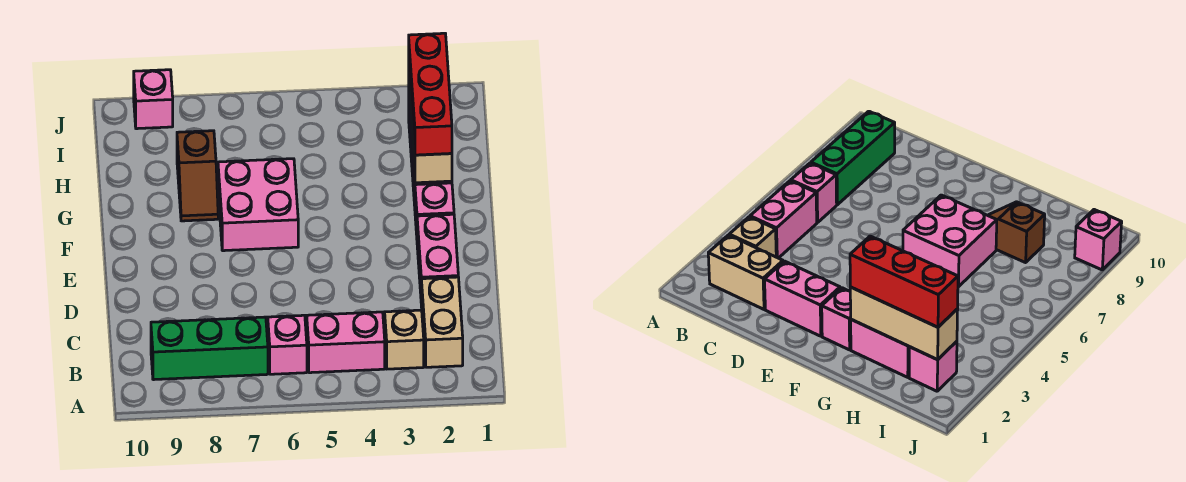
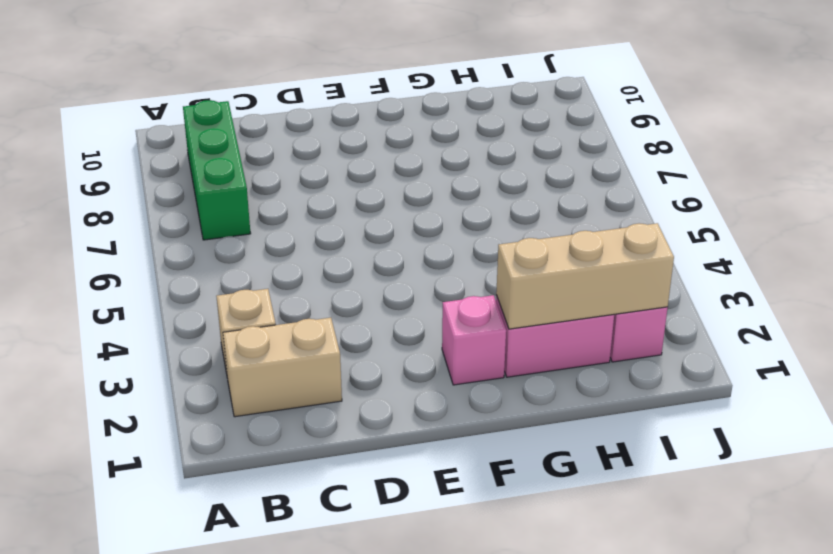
none -> pink 1x2 brick [307,312,385,373]
none -> pink 1x1 brick [268,315,307,374]
none -> pink 1x2 brick [417,214,458,293]

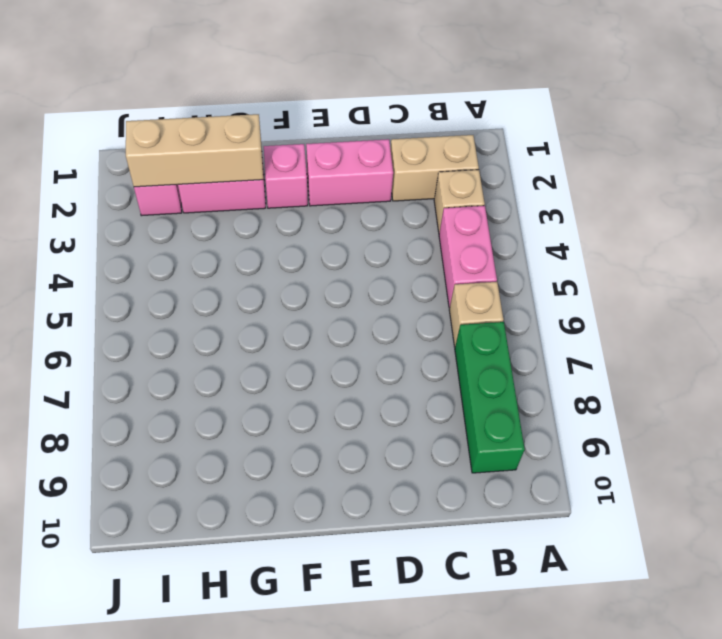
tan 1x1 brick [449,282,504,347] -> pink 1x1 brick [268,315,307,374]
none -> pink 2x2 brick [218,159,298,251]
none -> brown 1x2 slope [177,131,218,221]
none -> pink 1x1 brick [134,70,173,129]

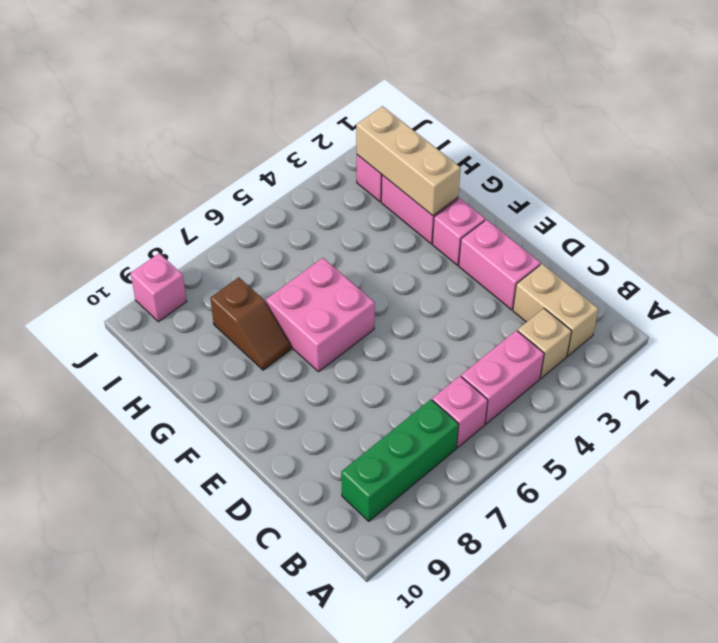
none -> red 1x3 brick [409,33,452,155]

